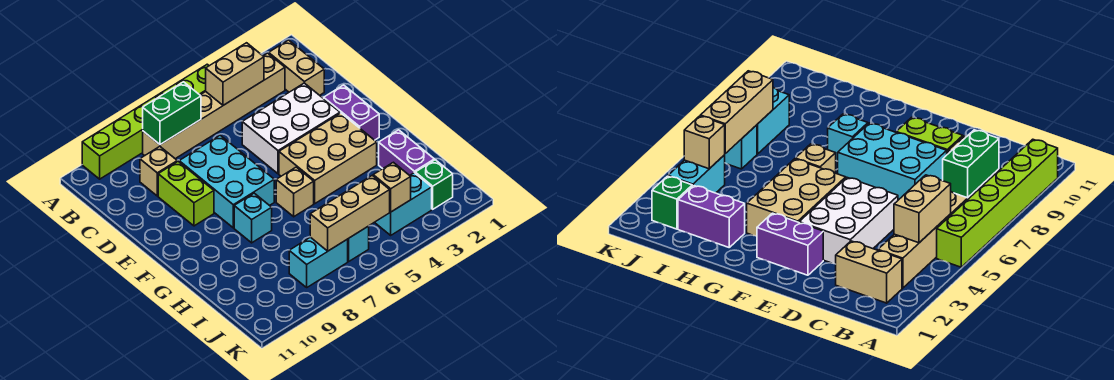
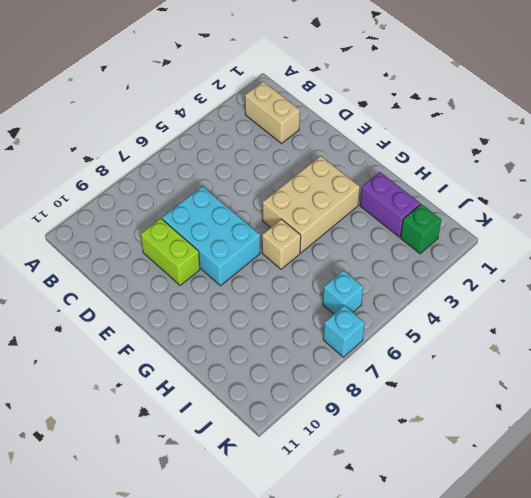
cyan 1x1 brick [323,305,365,357] -> cyan 1x1 brick moved to [234,193,272,243]
none -> lime 1x6 brick [82,64,209,179]
none -> tan 1x6 brick [143,53,285,159]
none -> tan 1x1 brick [140,147,177,196]

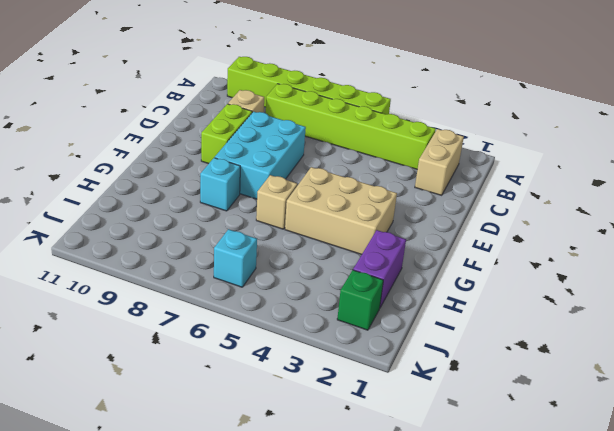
lime 1x6 brick [266,84,436,169] -> tan 1x6 brick [143,53,285,159]
none -> white 2x3 brick [242,83,340,174]
none -> purple 1x2 brick [324,85,379,140]
none -> cyan 1x2 brick [375,173,432,235]

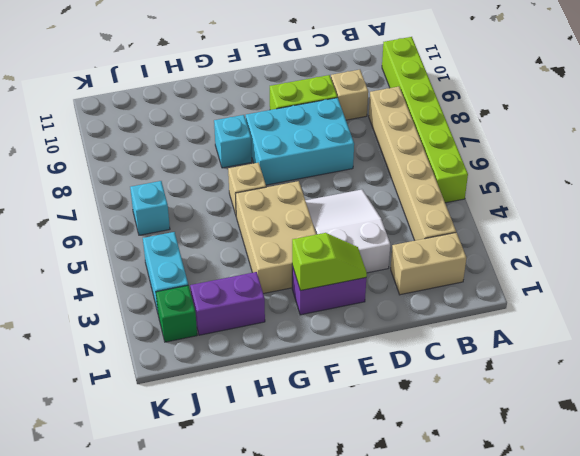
white 2x3 slope [305,189,390,273] -> white 2x3 brick [242,83,340,174]
lime 1x2 slope [292,233,367,291] -> none
none -> cyan 1x2 brick [289,237,348,287]
none -> tan 1x2 brick [206,43,264,105]
none -> green 1x2 brick [143,82,201,145]

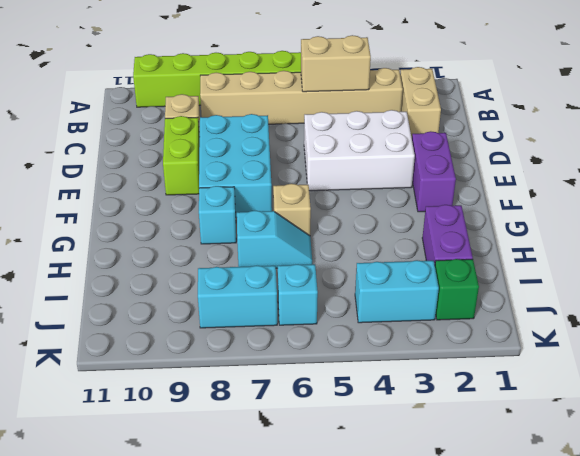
cyan 1x2 slope [237,211,312,268] -> none
none -> tan 2x3 brick [279,113,377,203]
none -> green 1x2 brick [143,82,201,145]
none -> tan 1x1 brick [373,162,411,212]

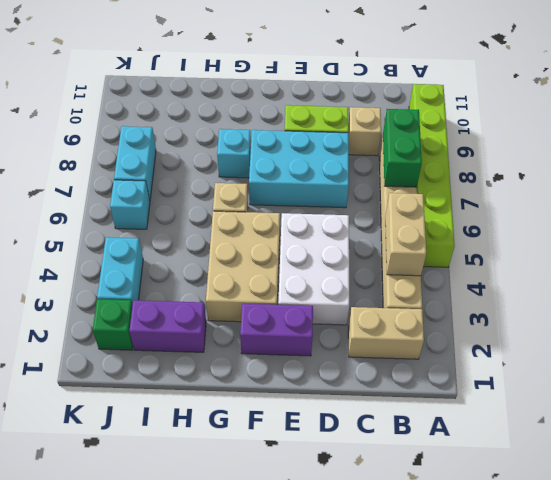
none -> tan 1x1 brick [373,162,411,212]
none -> tan 1x3 brick [310,175,390,251]

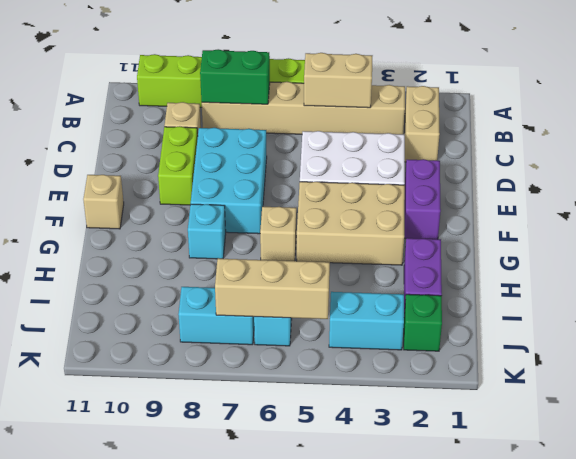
tan 1x1 brick [83,175,124,229] -> tan 1x1 brick moved to [373,162,411,212]

